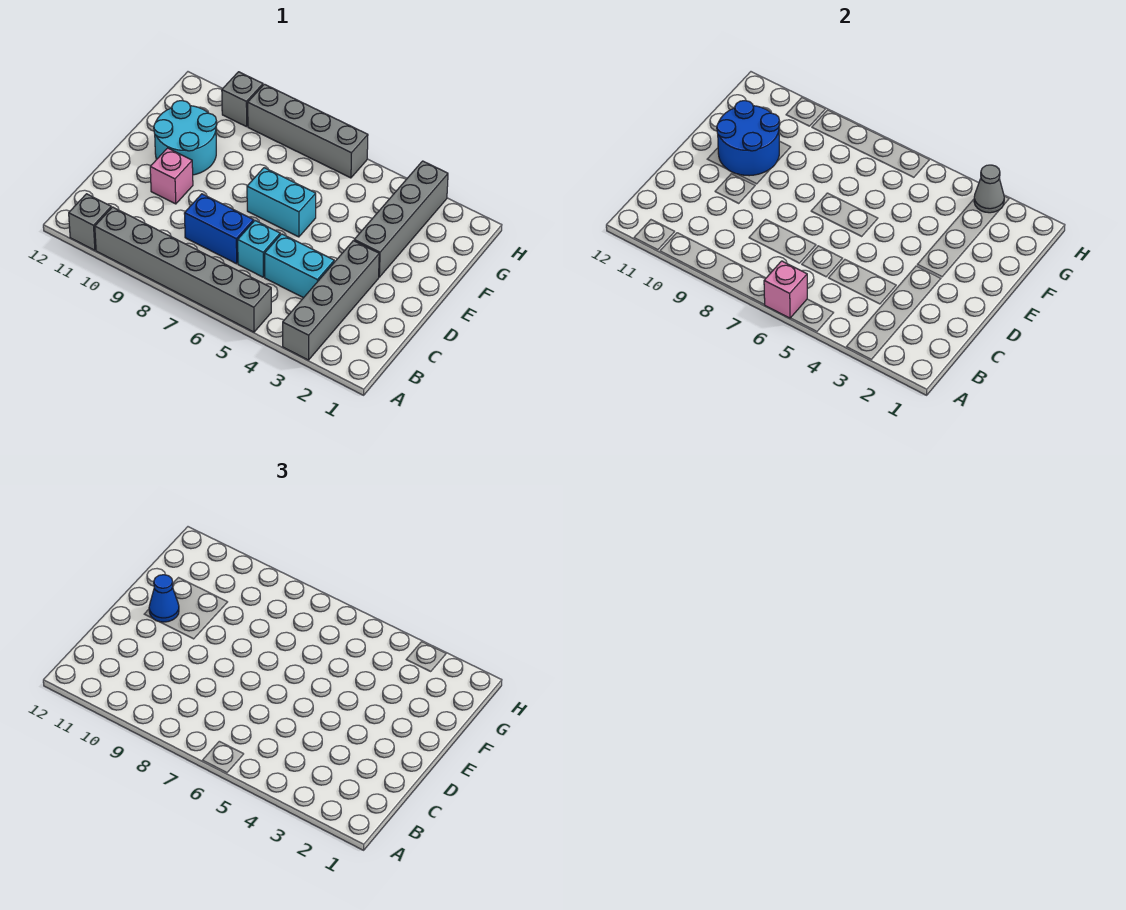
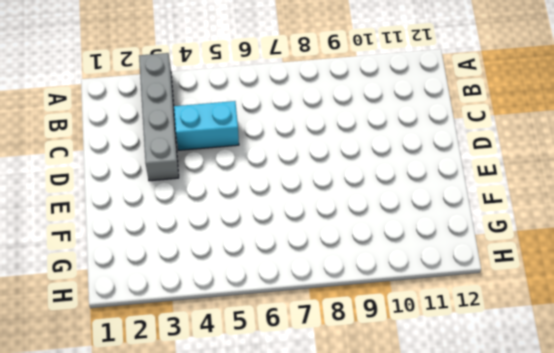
none -> grey 1x6 brick [95,207,271,332]
none -> grey 1x1 brick [69,194,111,250]
none -> cyan 1x1 brick [238,221,280,277]

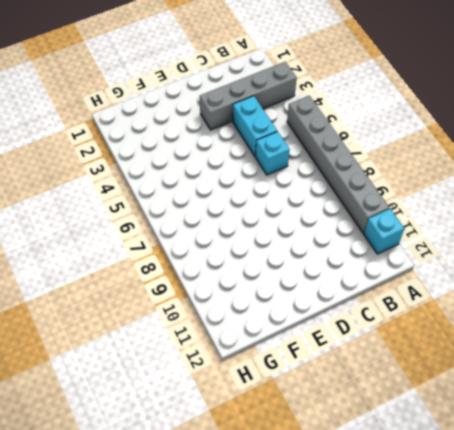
cyan 1x1 brick [364,209,404,254] -> grey 1x1 brick [69,194,111,250]
none -> blue 1x2 brick [184,194,254,264]
none -> pink 1x1 brick [150,148,193,204]
none -> grey 1x4 brick [354,161,448,277]

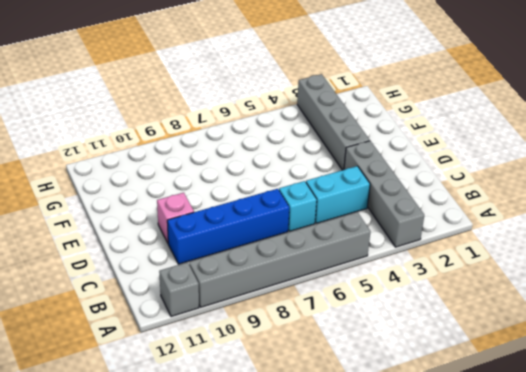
blue 1x4 brick [167,189,289,264] -> blue 1x2 brick [184,194,254,264]
none -> cyan 1x2 brick [247,168,316,237]
none -> cyan 2x2 round brick [154,101,217,175]
none -> grey 1x4 brick [248,84,368,178]

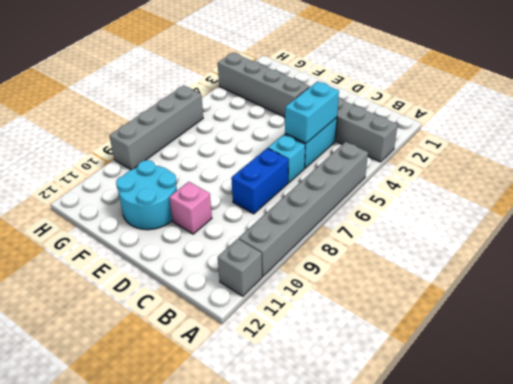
cyan 1x2 brick [285,82,339,143] -> cyan 1x2 brick moved to [247,168,316,237]
none -> grey 1x1 brick [222,72,263,127]
none -> pink 1x1 brick [764,261,807,318]
none -> blue 2x2 round brick [717,101,780,176]

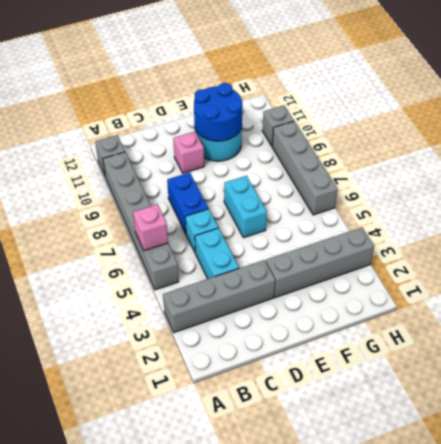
none -> grey 1x1 cone [974,165,1004,213]
none -> blue 1x1 cone [149,575,179,622]

